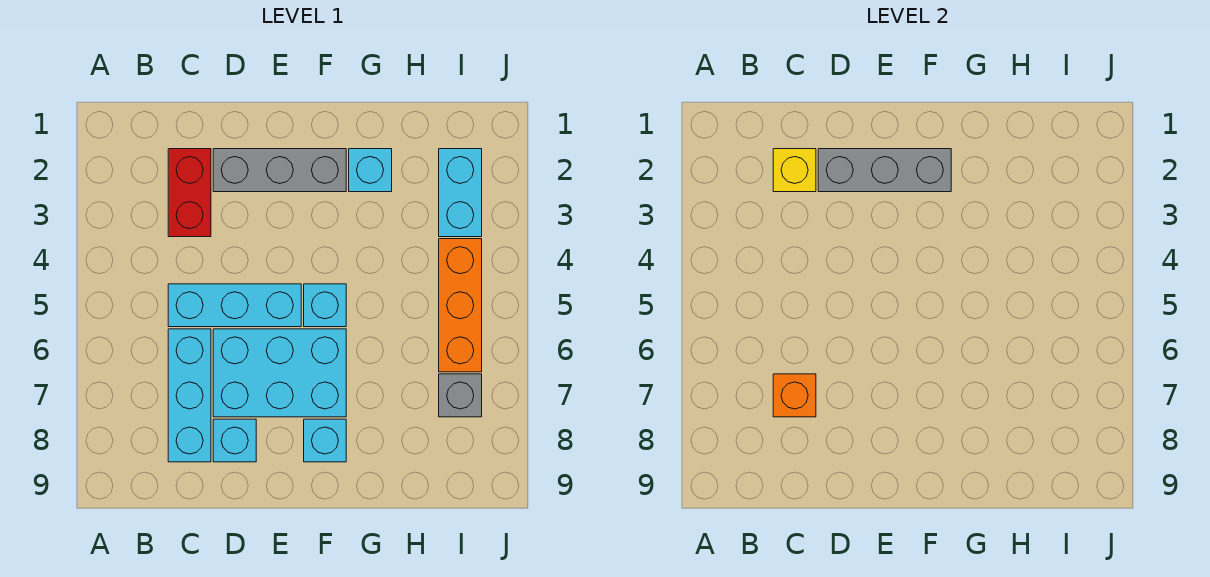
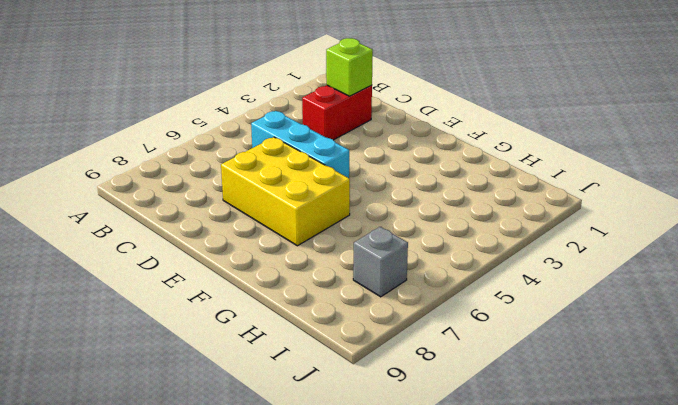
lime 1x1 brick [326,38,373,96] -> yellow 1x1 brick [773,149,816,192]
yellow 2x3 brick [221,137,350,246] -> cyan 2x3 brick [213,329,346,417]
none -> cyan 1x3 brick [168,329,211,462]
none -> grey 1x3 brick [213,149,346,192]
none -> cyan 1x1 brick [213,419,256,462]

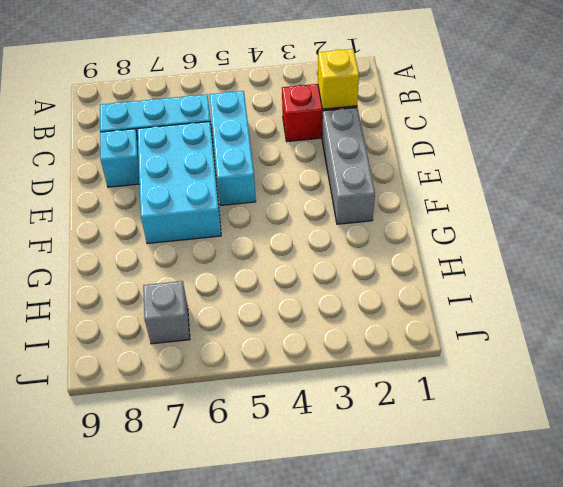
none -> cyan 1x1 brick [304,284,346,327]
none -> cyan 1x1 brick [304,419,346,462]
none -> cyan 1x1 brick [349,149,392,192]

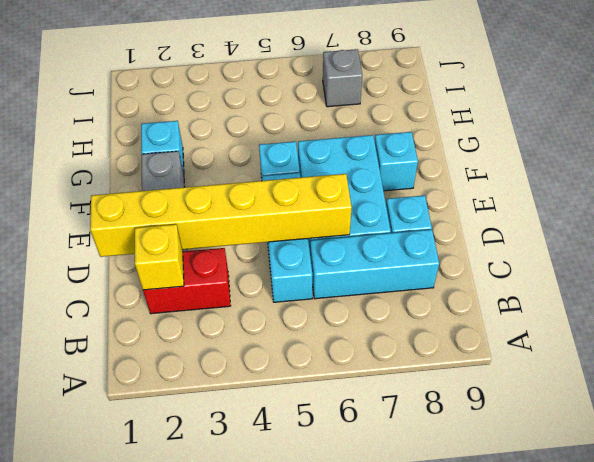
yellow 1x6 brick [90,174,352,257] -> grey 1x3 brick [818,149,951,192]
none -> cyan 1x2 brick [439,149,482,237]
none -> orange 1x3 brick [439,239,482,372]
none -> orange 1x1 brick [773,374,816,417]

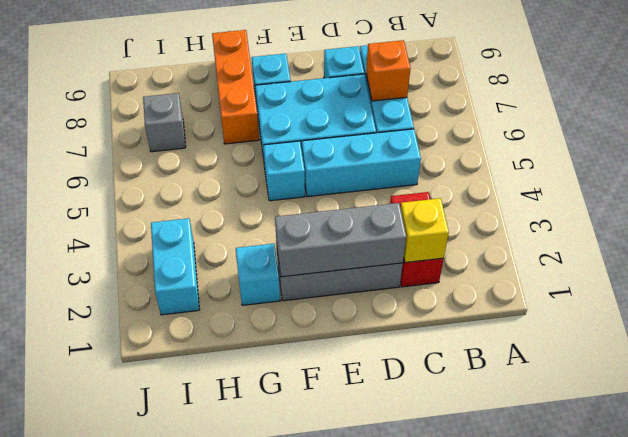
orange 1x3 brick [212,30,259,144] -> orange 1x3 brick moved to [439,239,482,372]

